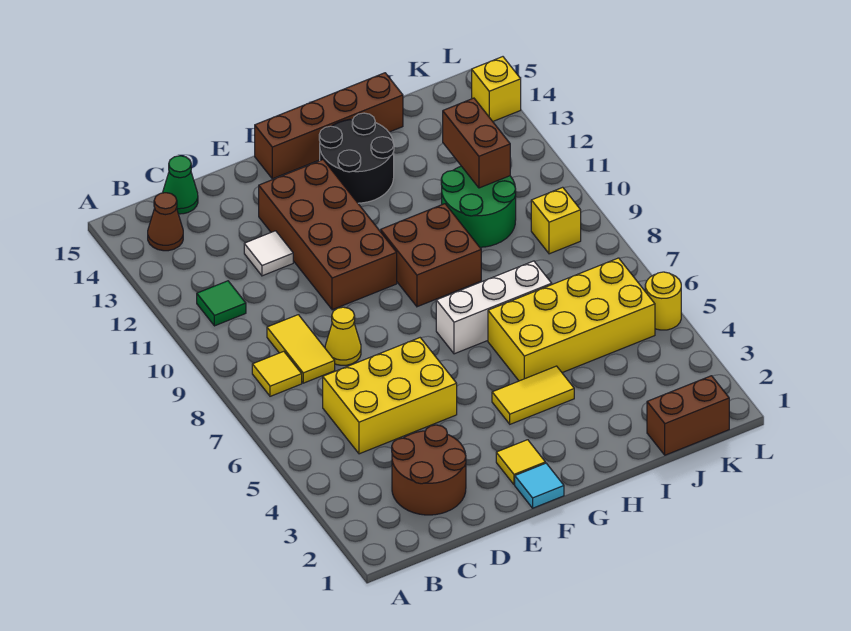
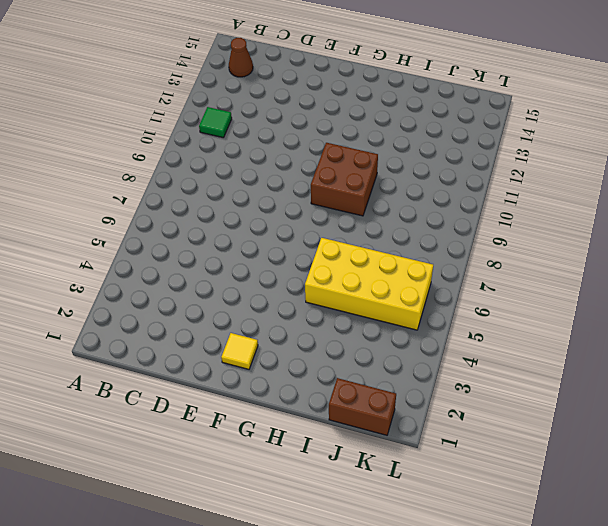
none -> yellow 1x1 tile [252,351,302,396]
none -> brown 2x2 round brick [392,425,466,515]
none -> yellow 2x3 brick [323,338,457,454]

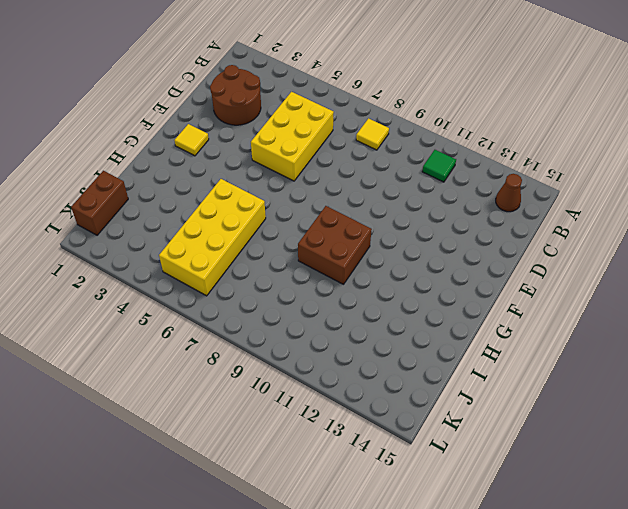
none -> yellow 1x2 tile [267,315,335,383]
none -> green 1x1 cone [163,156,198,214]
none -> yellow 1x1 cone [325,307,361,365]

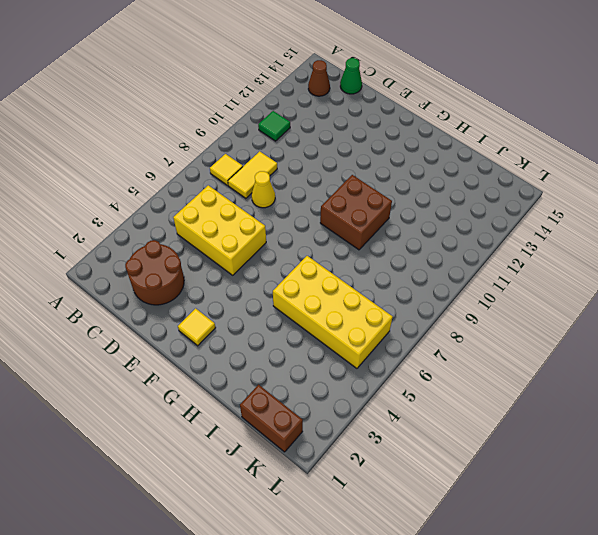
none -> white 1x1 tile [244,231,293,276]
none -> brown 2x4 brick [259,160,397,310]
none -> cyan 1x1 tile [515,463,564,508]

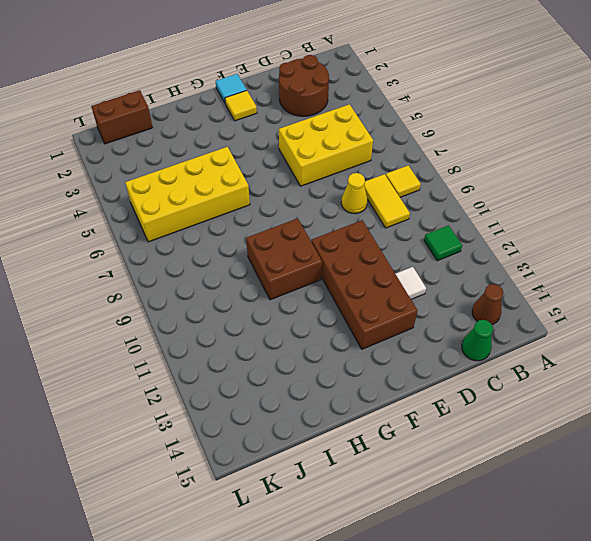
none -> brown 1x4 brick [255,73,403,179]
none -> yellow 1x2 tile [492,366,574,424]
none -> white 1x3 brick [436,261,552,354]

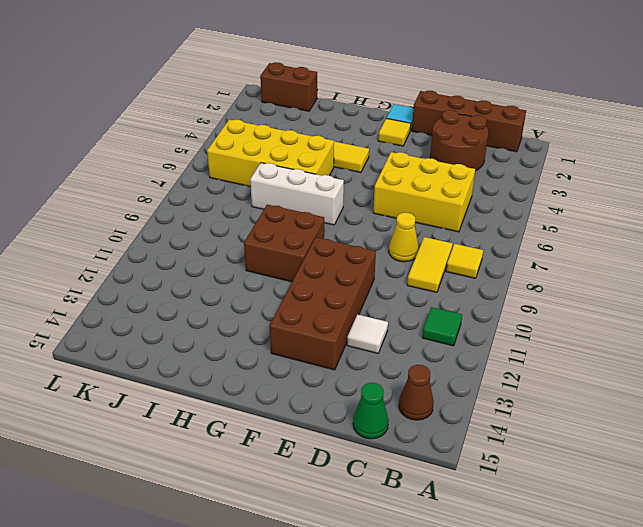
brown 1x4 brick [412,91,526,152] -> brown 1x4 brick moved to [255,73,403,179]
none -> black 2x2 round brick [319,113,394,203]
none -> green 2x2 round brick [441,166,516,247]
none -> yellow 1x1 brick [531,187,581,254]

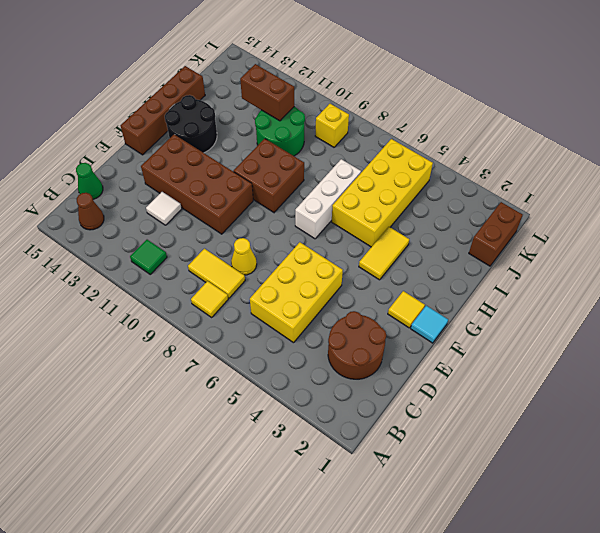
none -> yellow 1x1 round brick [645,272,681,330]
none -> yellow 1x1 brick [472,57,521,121]

